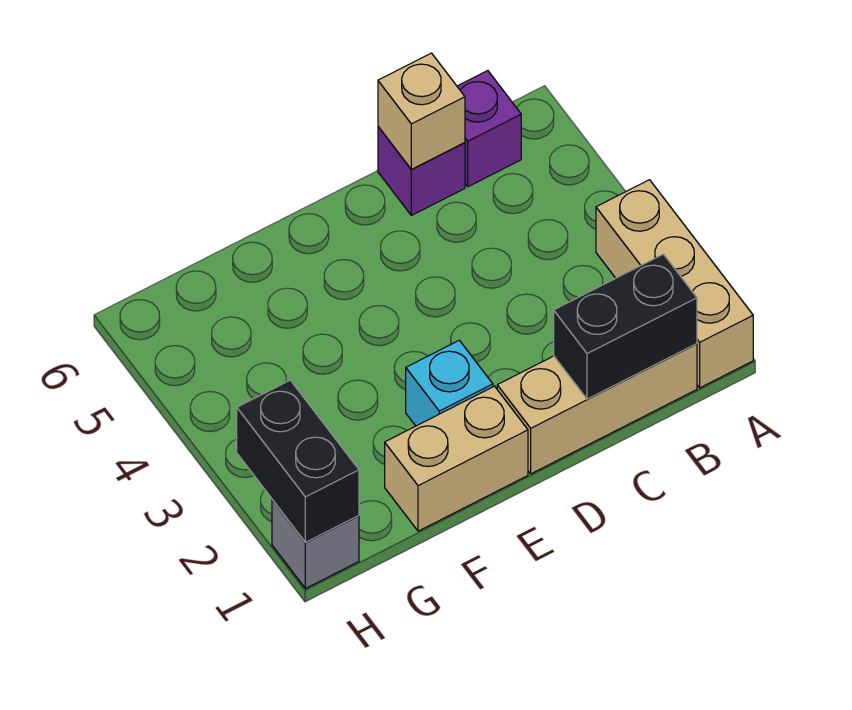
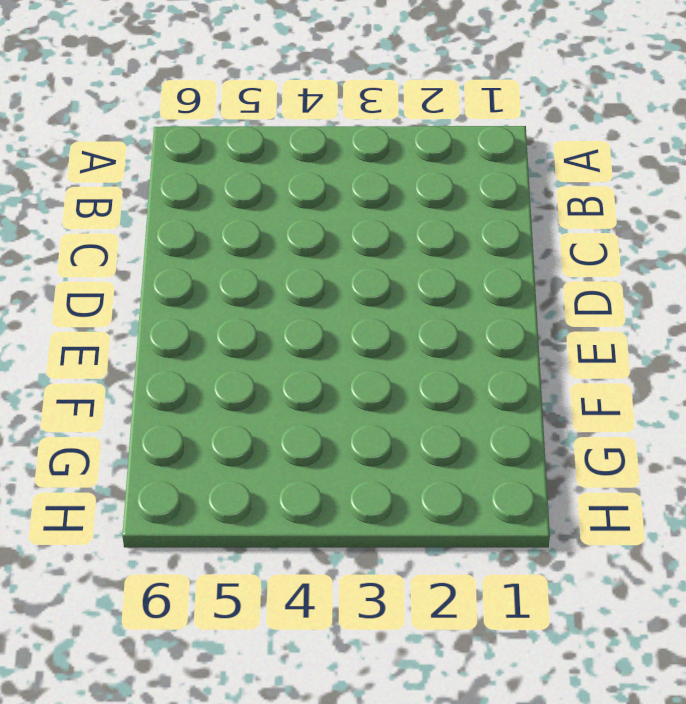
none -> tan 1x3 brick [596,180,753,388]
none -> tan 1x3 brick [497,344,697,474]

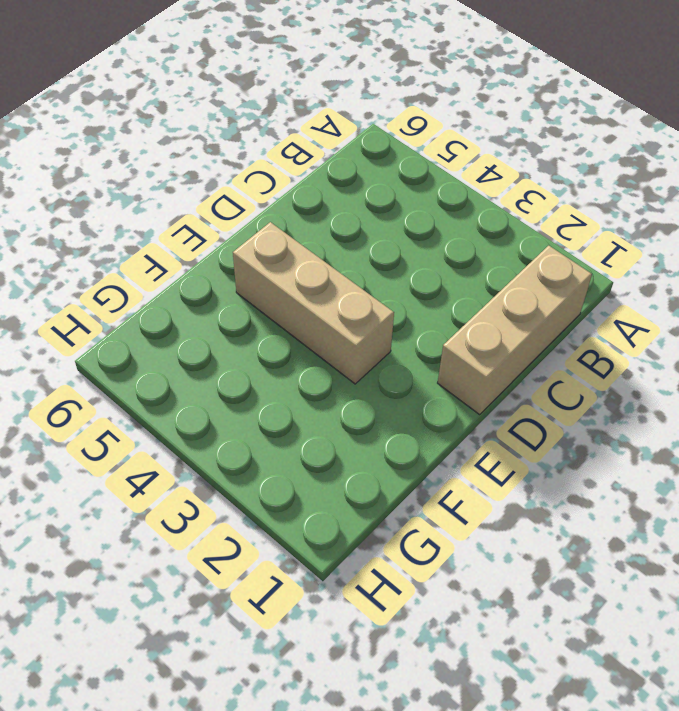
tan 1x3 brick [233,222,394,384] -> tan 1x3 brick moved to [596,180,753,388]
none -> purple 1x1 brick [457,71,521,187]
none -> purple 1x1 brick [378,127,465,215]

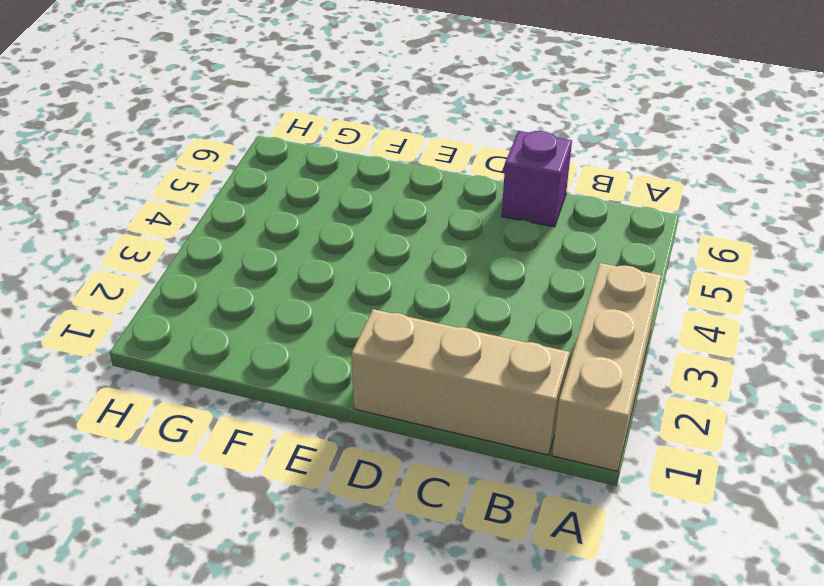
none -> purple 1x1 brick [457,71,521,187]
none -> tan 1x2 brick [385,386,528,531]

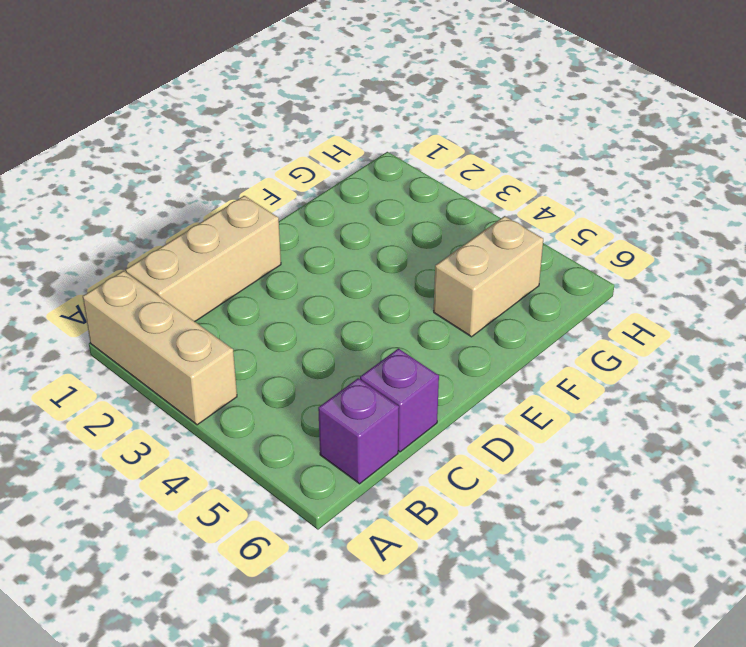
tan 1x2 brick [434,216,543,337] -> tan 1x2 brick moved to [385,386,528,531]
none -> cyan 1x1 brick [406,340,493,426]
none -> grey 1x1 brick [272,500,359,589]

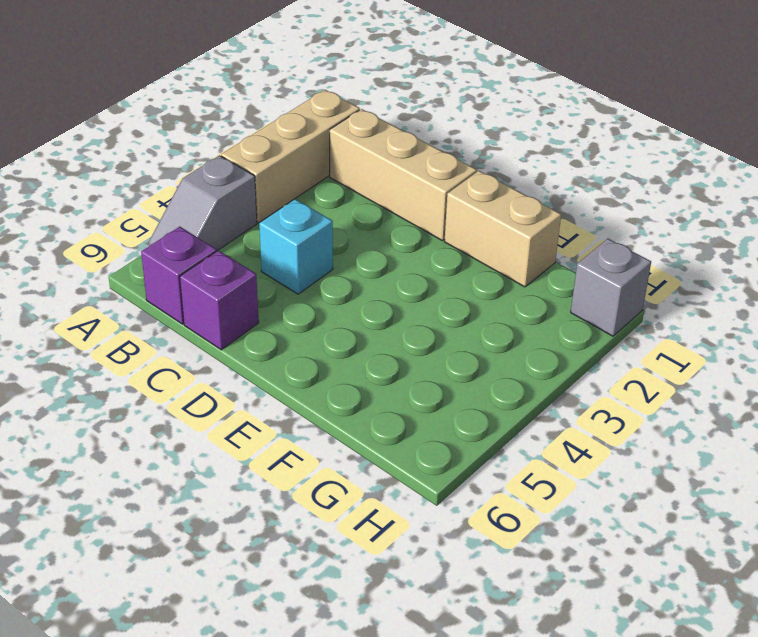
grey 1x2 slope [149,155,257,251] -> none
cyan 1x1 brick [259,199,333,294] -> cyan 1x1 brick moved to [406,340,493,426]
none -> black 1x2 brick [554,254,697,399]
none -> tan 1x1 brick [378,53,465,169]

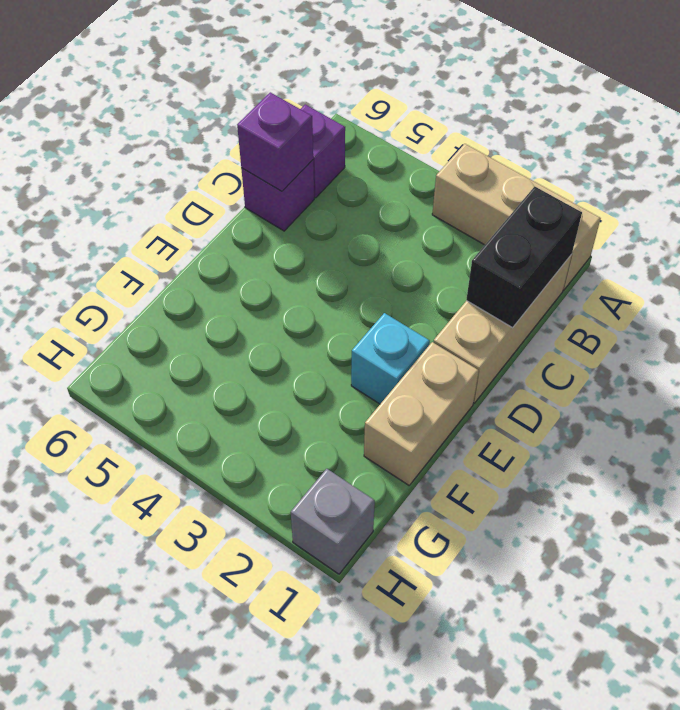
purple 1x1 brick [237,92,313,191] -> tan 1x1 brick [378,53,465,169]
none -> black 1x2 brick [237,380,359,542]

